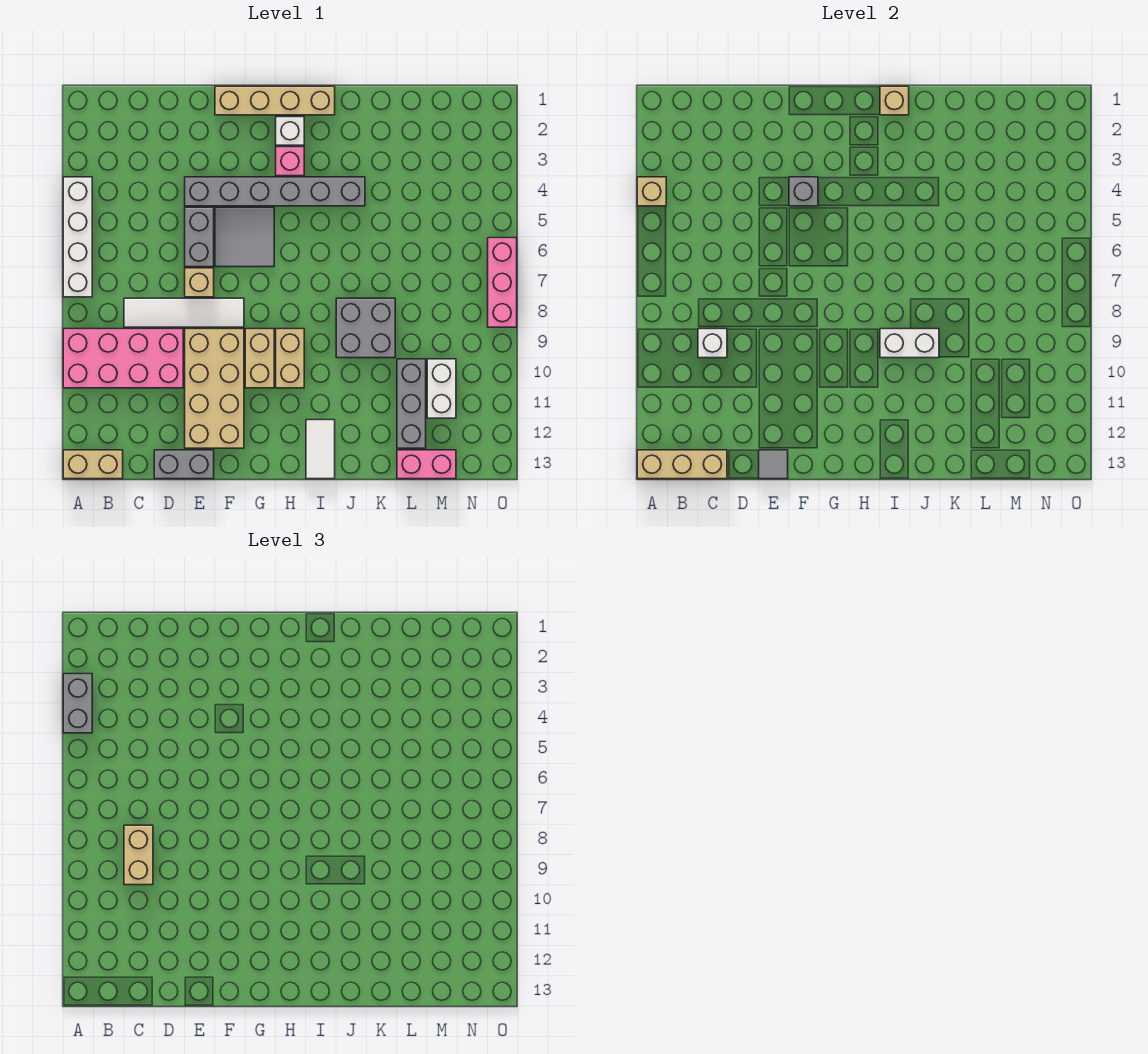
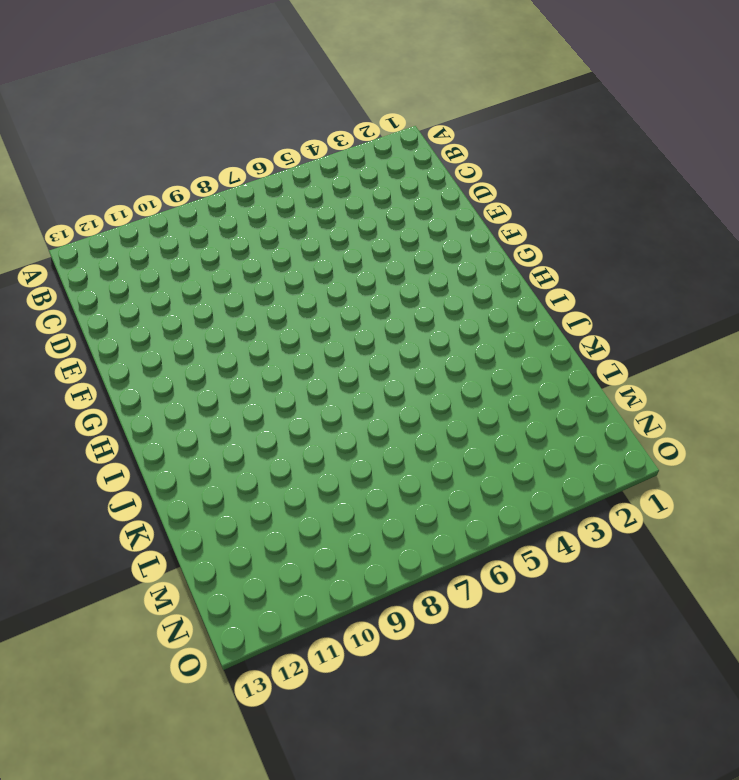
none -> white 1x4 brick [63,177,92,297]
none -> pink 2x4 brick [63,329,183,388]
none -> tan 1x2 brick [63,450,123,479]
none -> white 1x4 tile [124,298,244,327]

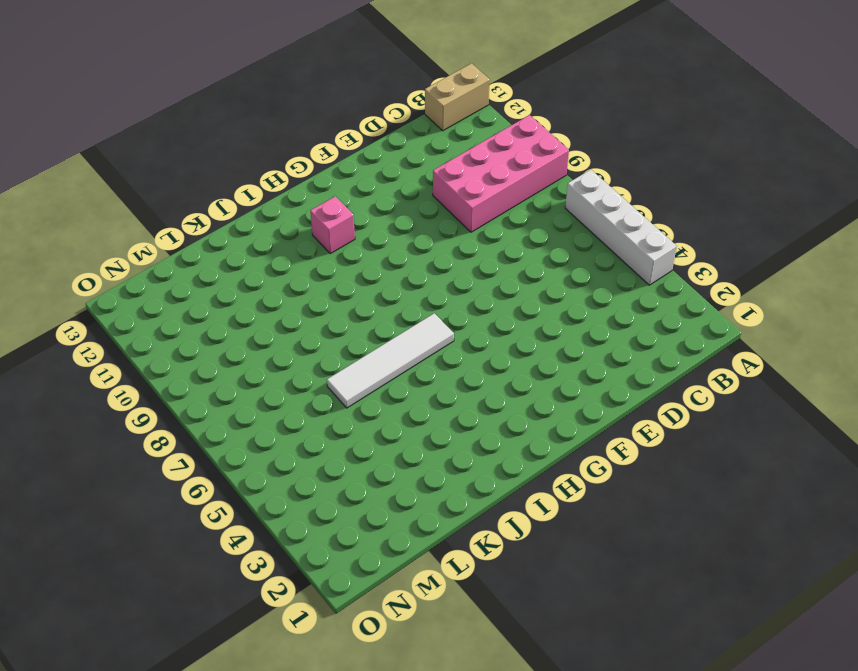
white 1x4 tile [327,313,454,408] -> white 1x4 tile moved to [124,298,244,327]
pink 1x1 brick [310,196,355,253] -> pink 1x1 brick moved to [276,147,304,176]
none -> grey 1x2 brick [154,450,214,479]
none -> grey 1x6 brick [185,177,365,206]
none -> grey 1x2 brick [185,207,214,267]
none -> tan 1x1 brick [185,268,214,297]

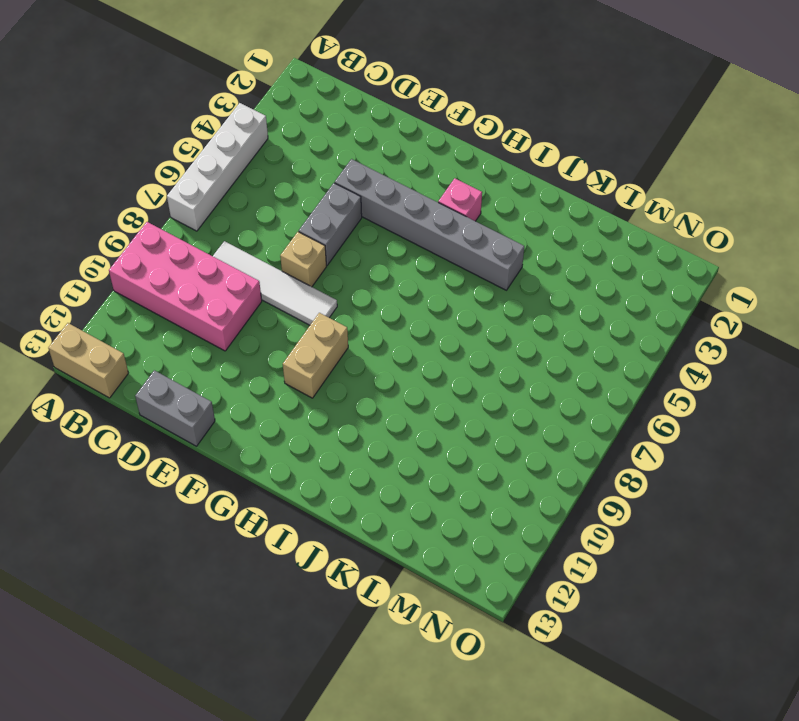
none -> tan 2x4 brick [185,329,244,448]
none -> tan 1x4 brick [215,86,335,115]
none -> grey 2x2 tile [215,207,274,267]
none -> white 1x1 brick [276,117,304,145]

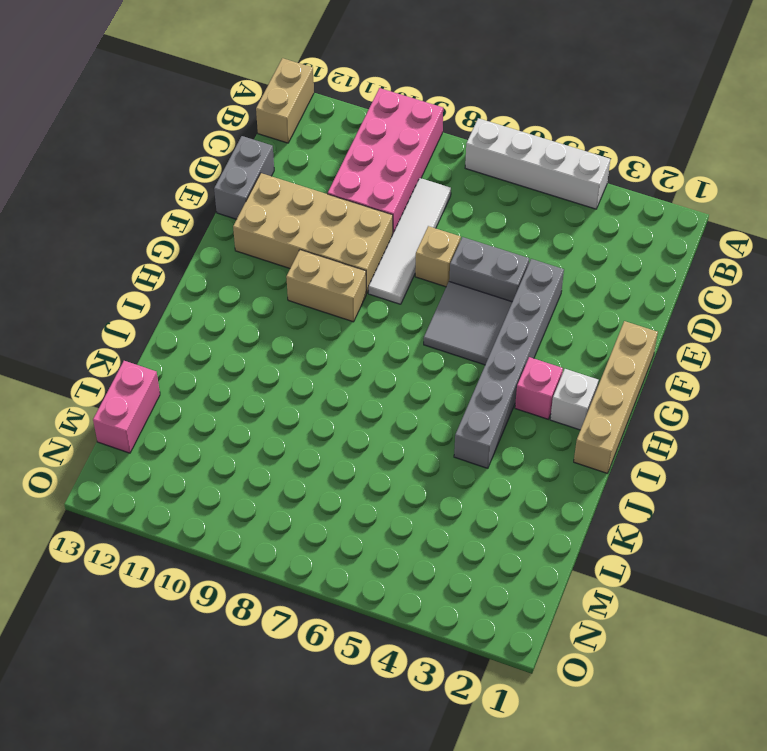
none -> tan 1x2 brick [276,329,304,388]
none -> white 1x2 tile [306,420,335,479]
none -> grey 2x2 brick [336,298,395,358]
none -> grey 1x3 brick [397,359,426,448]

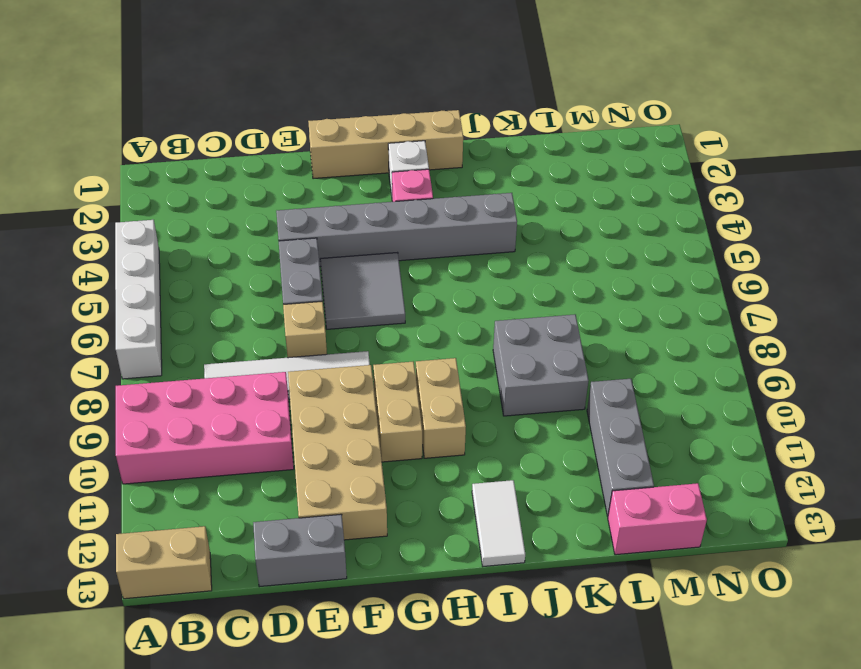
none -> white 1x2 brick [427,359,456,418]
none -> pink 1x3 brick [488,238,517,327]
none -> tan 1x1 brick [637,177,666,206]
none -> tan 1x3 brick [637,450,727,479]

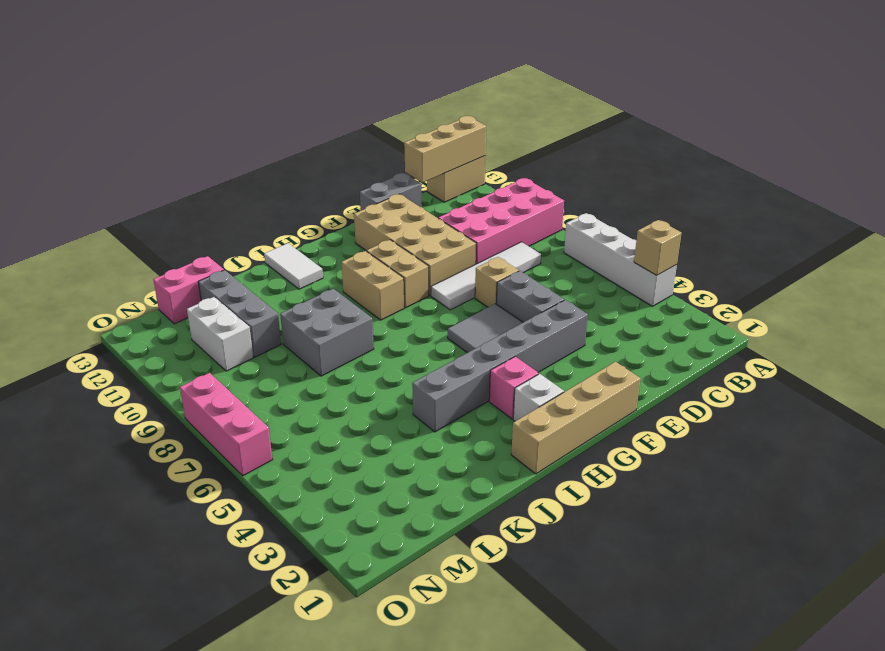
none -> white 1x1 brick [698,329,727,358]
none -> grey 1x1 tile [759,450,788,479]
none -> grey 1x1 brick [789,177,818,206]
none -> tan 1x1 brick [880,86,909,115]

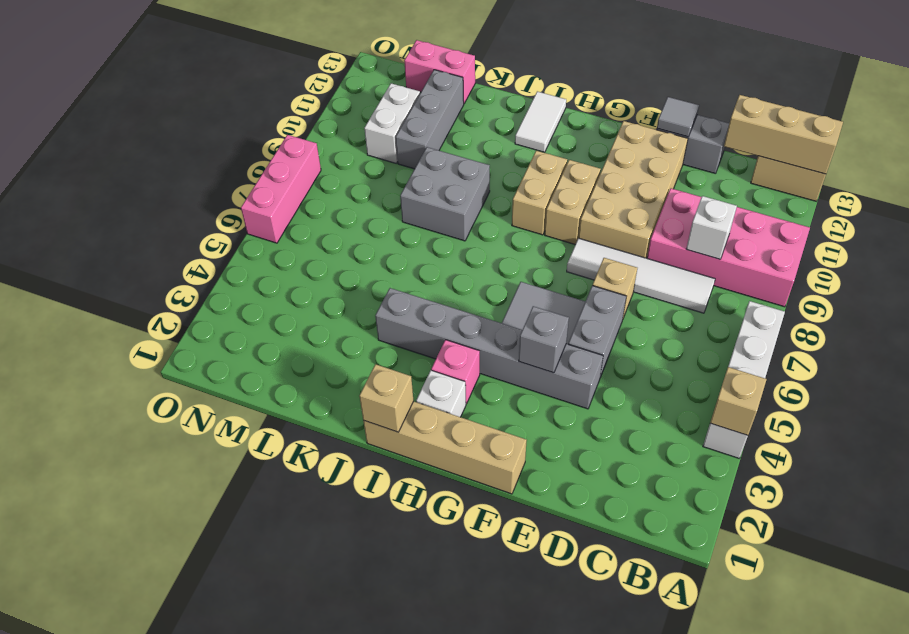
none -> white 1x2 brick [880,329,939,358]
none -> grey 1x2 brick [63,674,92,733]
none -> tan 1x2 brick [124,825,153,885]

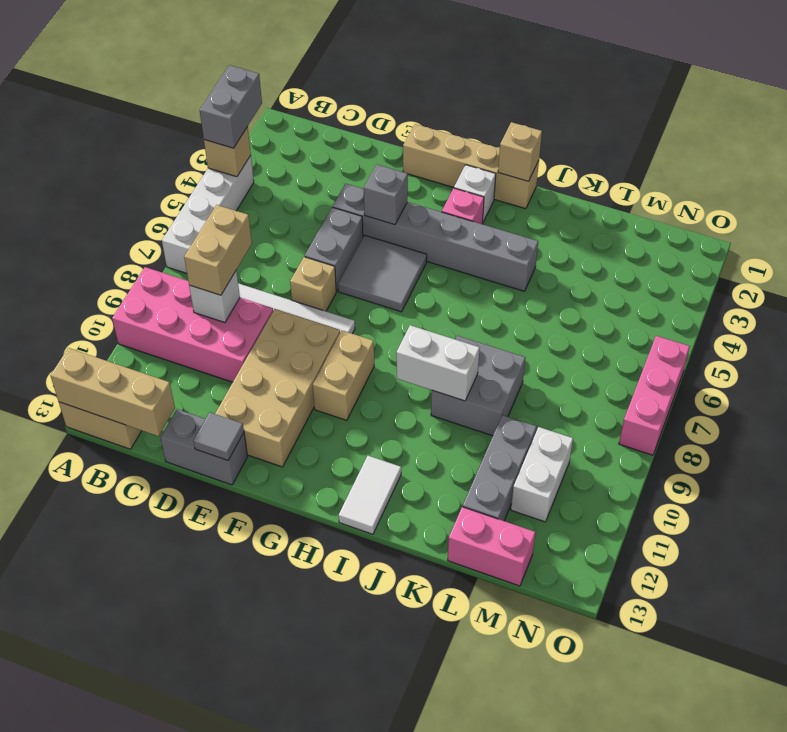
none -> tan 1x2 brick [276,329,304,388]

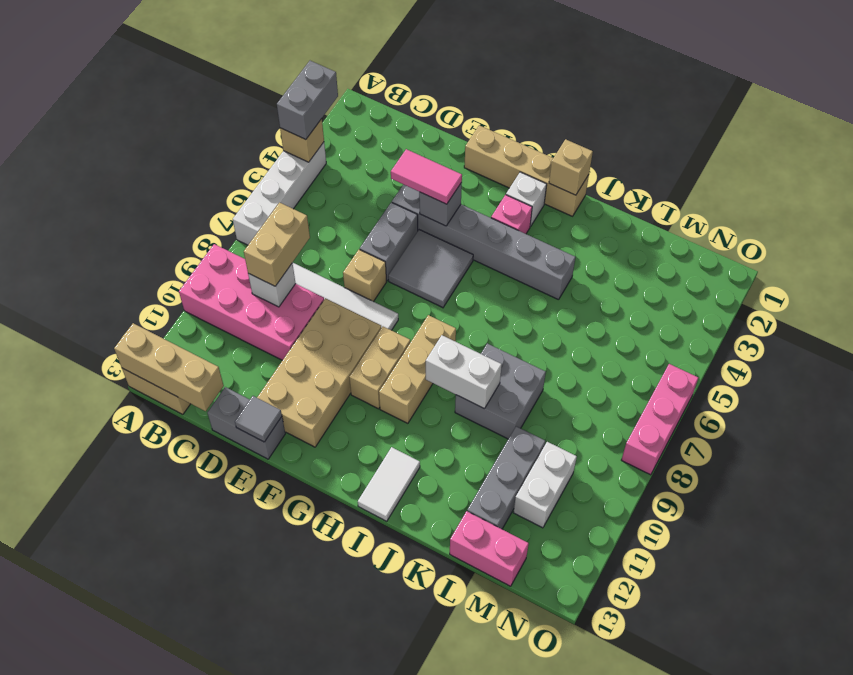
pink 1x2 tile [391,149,462,204] -> none
tan 1x3 brick [379,315,456,423] -> tan 1x2 brick [276,329,304,388]

